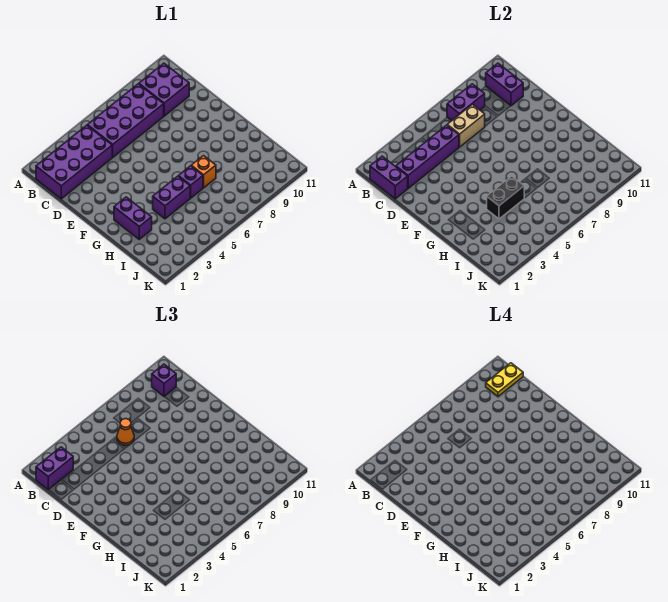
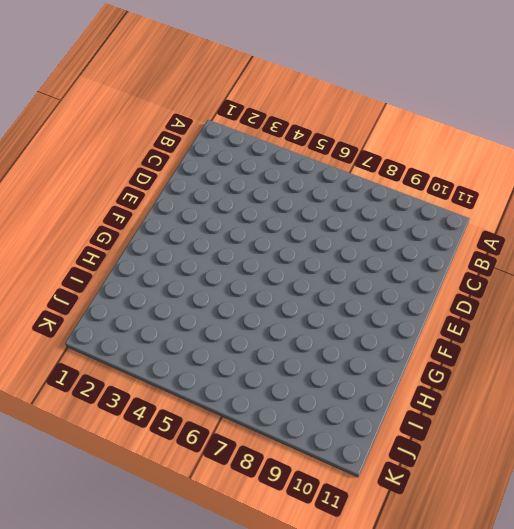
none -> purple 2x4 brick [36,125,112,199]
none -> purple 2x4 brick [87,84,164,157]
none -> purple 2x2 brick [139,63,189,116]

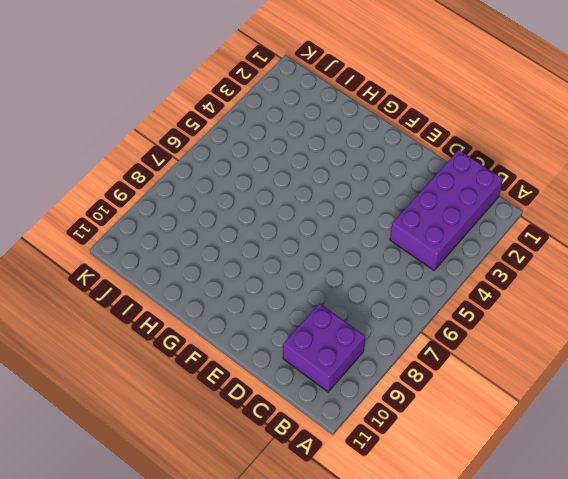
none -> purple 2x4 brick [87,84,164,157]
none -> purple 1x2 brick [114,197,152,239]
none -> purple 1x2 brick [153,176,190,219]

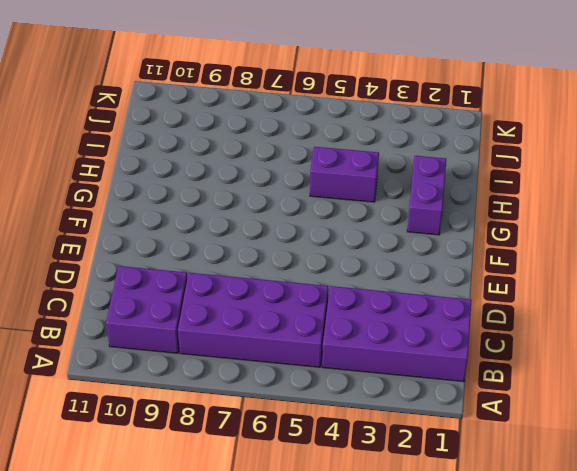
none -> purple 1x1 brick [178,166,203,198]
none -> orange 1x1 brick [191,156,216,188]
none -> purple 1x2 brick [370,156,408,199]

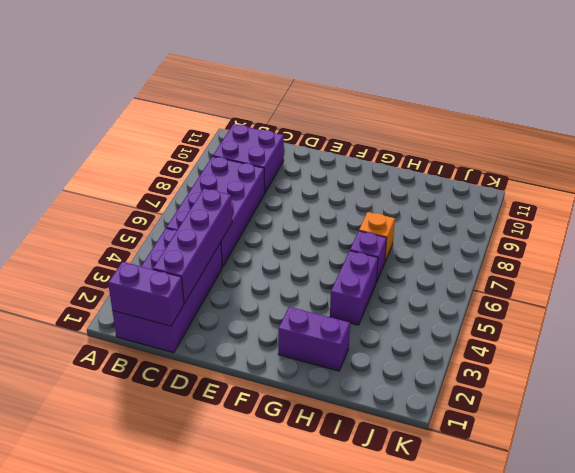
none -> purple 1x2 brick [447,84,485,120]
none -> purple 1x2 brick [486,63,523,106]
none -> tan 1x2 brick [447,104,485,147]

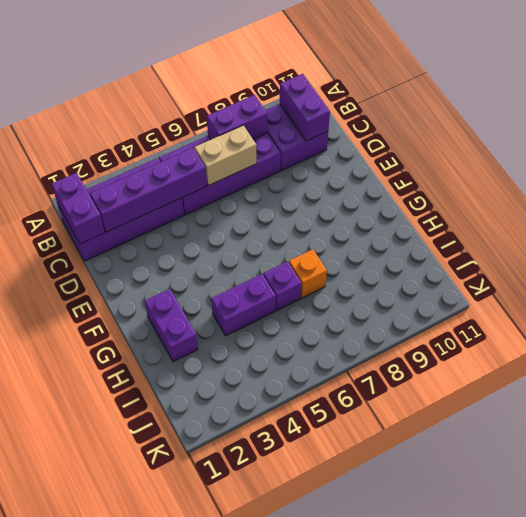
none -> black 1x2 brick [487,176,524,219]
none -> purple 1x2 brick [36,447,73,490]
none -> purple 1x1 brick [152,364,176,396]

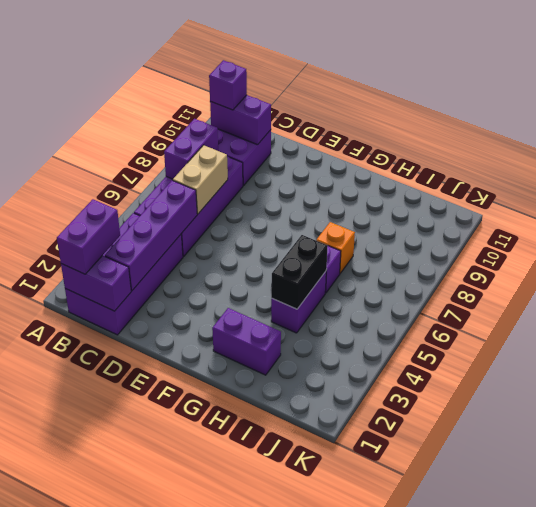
none -> orange 1x1 cone [117,419,134,445]
none -> yellow 1x2 plate [486,363,523,397]

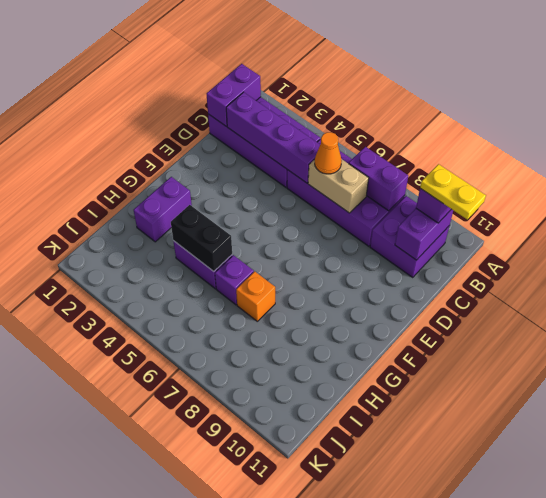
none -> purple 1x2 brick [36,447,73,490]

